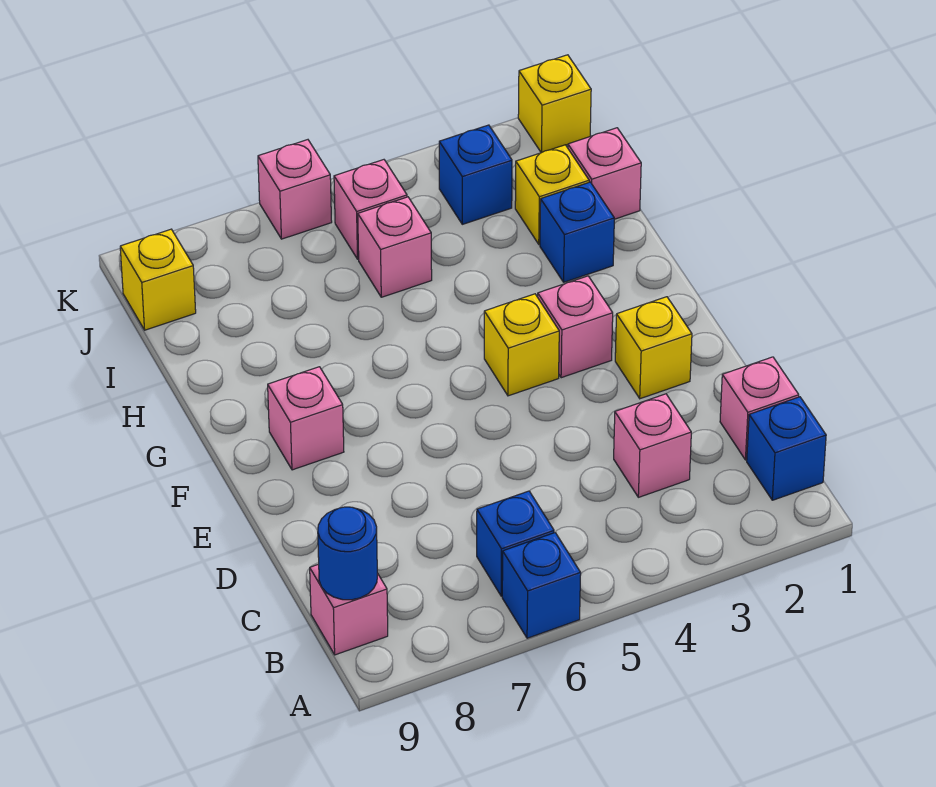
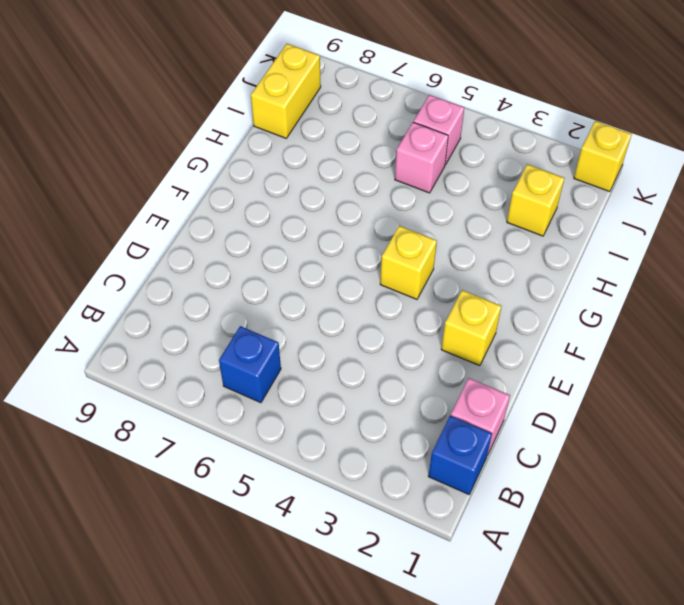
yellow 1x2 brick [251,44,321,138] -> yellow 1x1 brick [120,229,196,330]
none -> blue 1x1 brick [502,533,581,638]
none -> pink 1x1 brick [310,564,388,655]
none -> pink 1x1 brick [614,394,691,497]

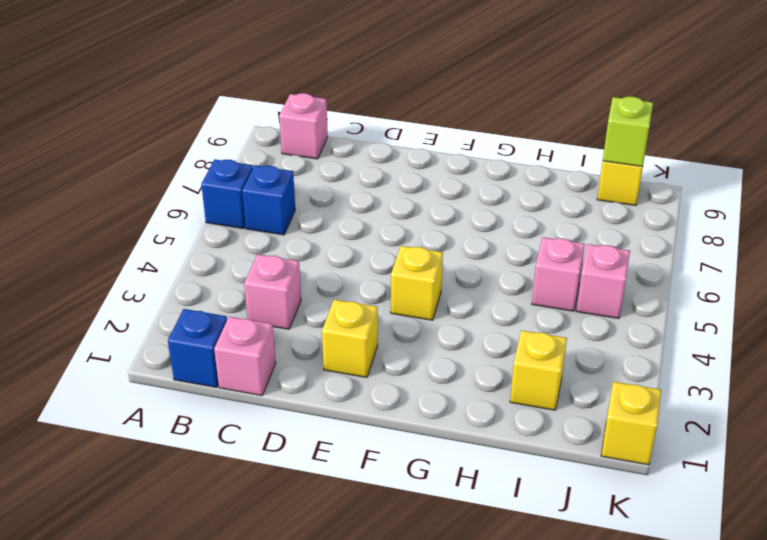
lime 1x1 brick [603,97,653,167] -> none
none -> pink 1x1 brick [538,276,613,378]
none -> pink 1x1 brick [268,367,344,470]
none -> blue 1x1 brick [540,182,614,282]

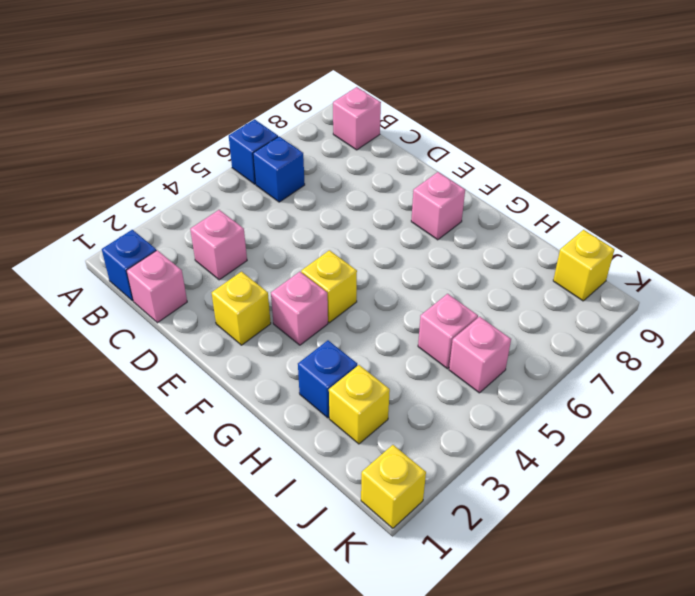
none -> pink 1x1 brick [568,128,641,219]
none -> blue 1x1 brick [439,125,512,224]
none -> pink 1x1 brick [258,140,332,239]

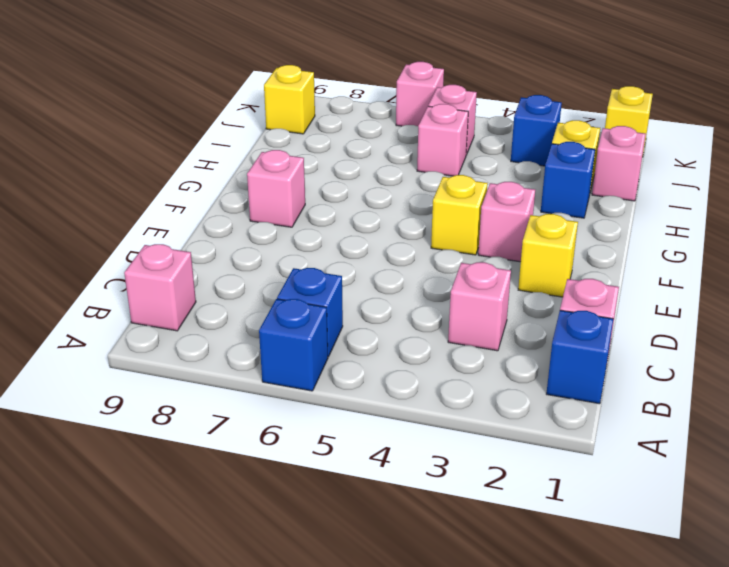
none -> blue 1x1 round brick [318,507,377,600]

